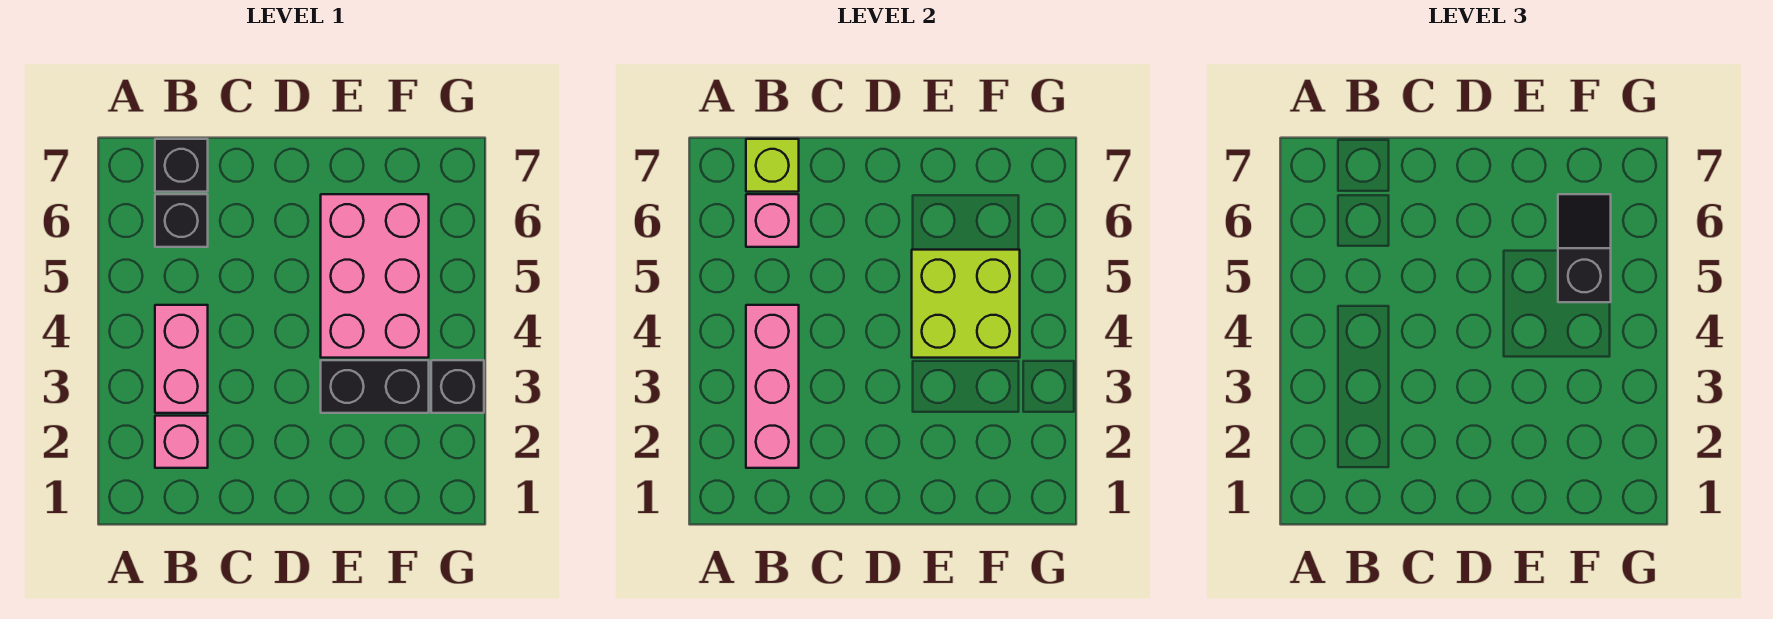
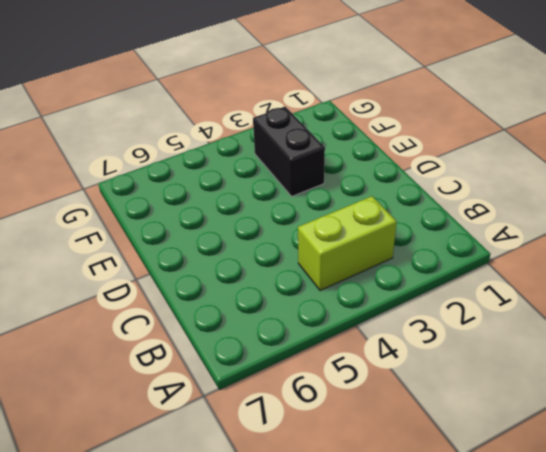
lime 1x2 brick [298,196,397,291] -> pink 1x2 brick [155,305,208,413]
none -> pink 1x1 brick [155,416,208,468]
none -> black 1x1 brick [155,194,208,247]
none -> black 1x1 brick [155,139,208,192]

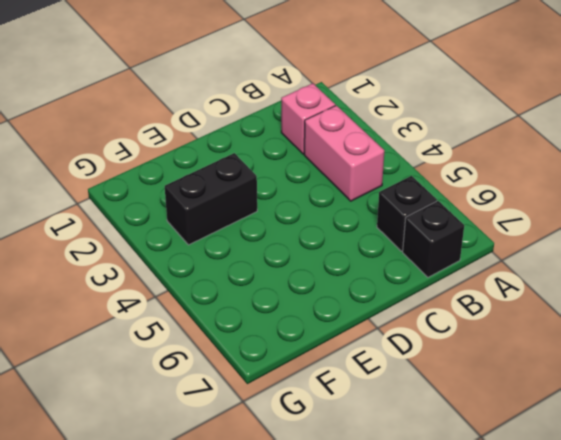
none -> pink 2x3 brick [321,194,429,358]
none -> black 1x1 brick [431,360,484,413]
none -> pink 1x3 brick [746,305,799,468]

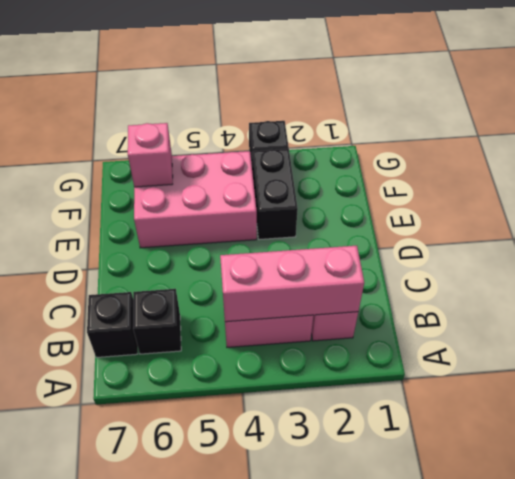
pink 1x1 brick [128,123,173,187] -> pink 1x1 brick moved to [746,194,799,247]
none -> lime 1x1 brick [746,139,799,192]
none -> lime 2x2 brick [912,250,1020,358]
none -> black 1x2 slope [1558,194,1611,302]

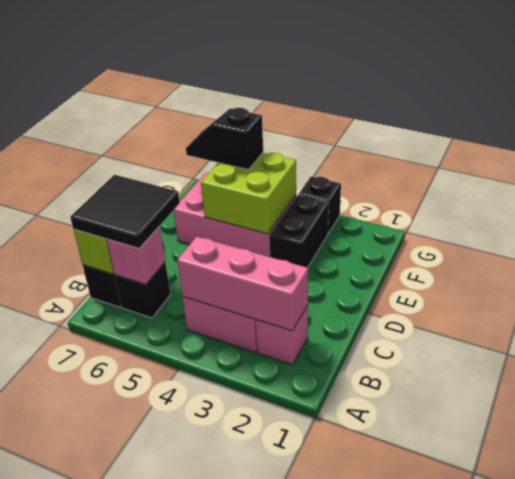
black 2x2 tile [70,175,180,248] -> none

